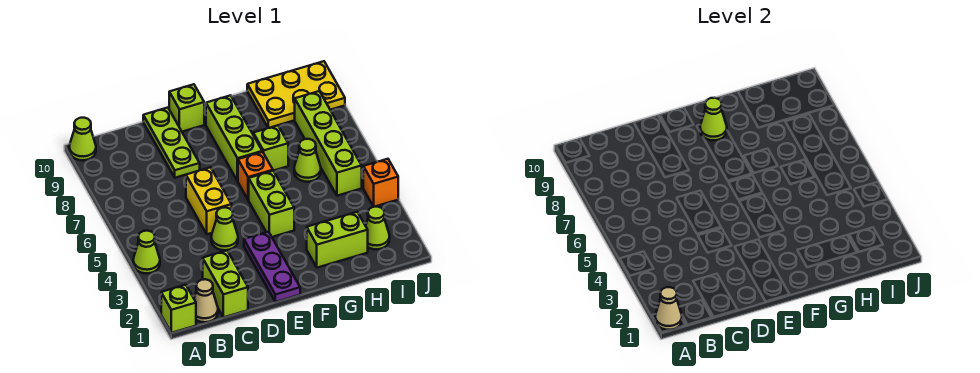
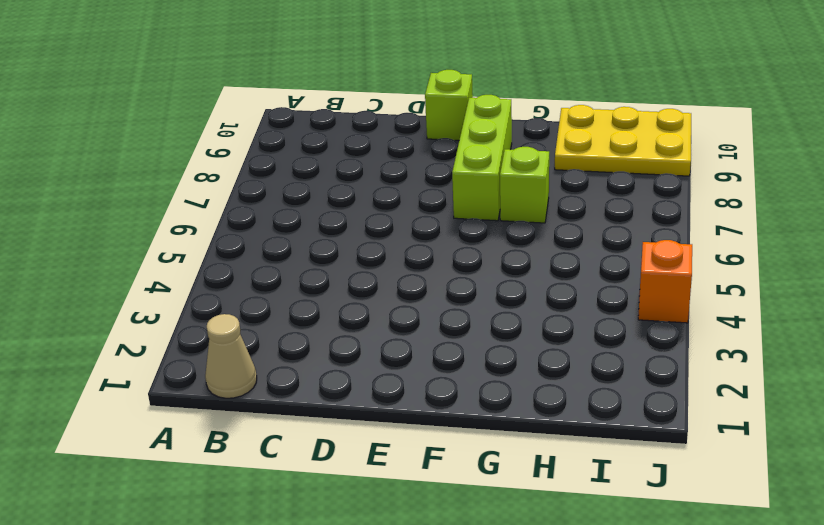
none -> lime 1x1 brick [161,285,196,333]
none -> lime 1x1 cone [133,231,160,273]
none -> lime 1x1 cone [69,118,96,160]

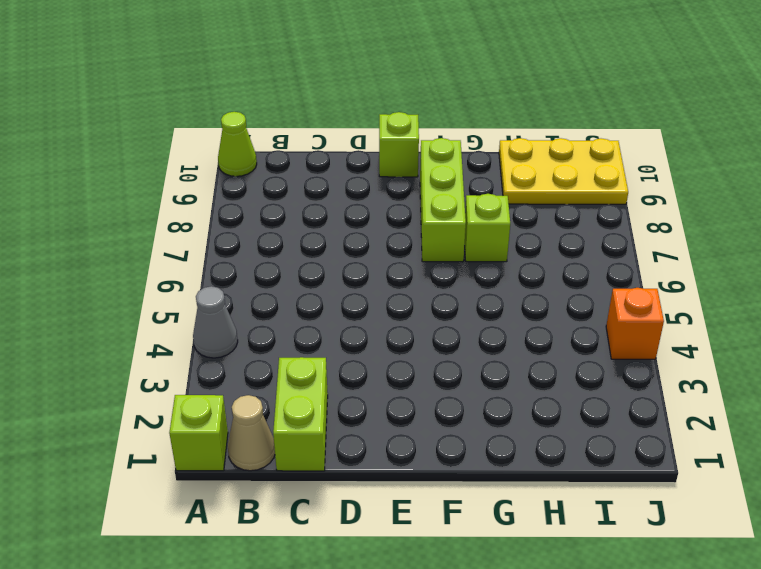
grey 1x1 cone [193,286,238,358] -> lime 1x1 cone [133,231,160,273]
none -> lime 1x1 cone [211,207,238,250]
none -> yellow 1x2 brick [186,167,232,234]
none -> lime 1x3 plate [143,108,200,178]

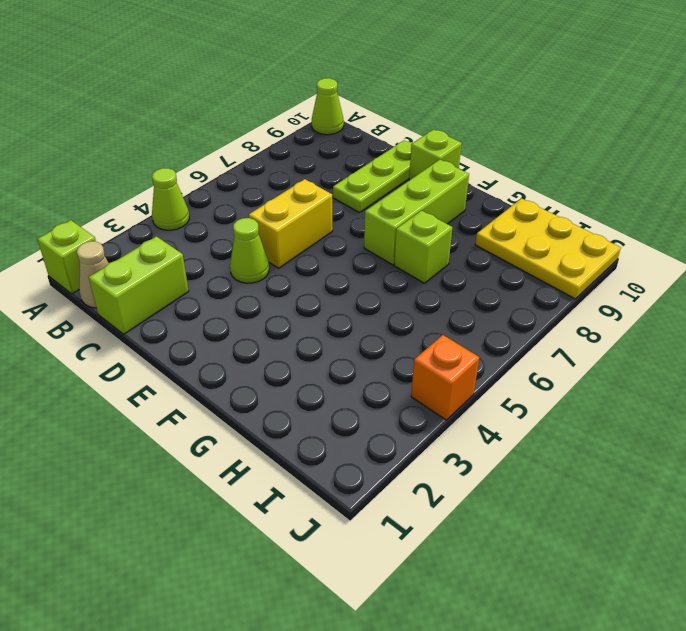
none -> purple 1x3 plate [244,232,300,302]
none -> lime 1x2 brick [249,171,294,237]
none -> orange 1x1 brick [238,152,273,200]

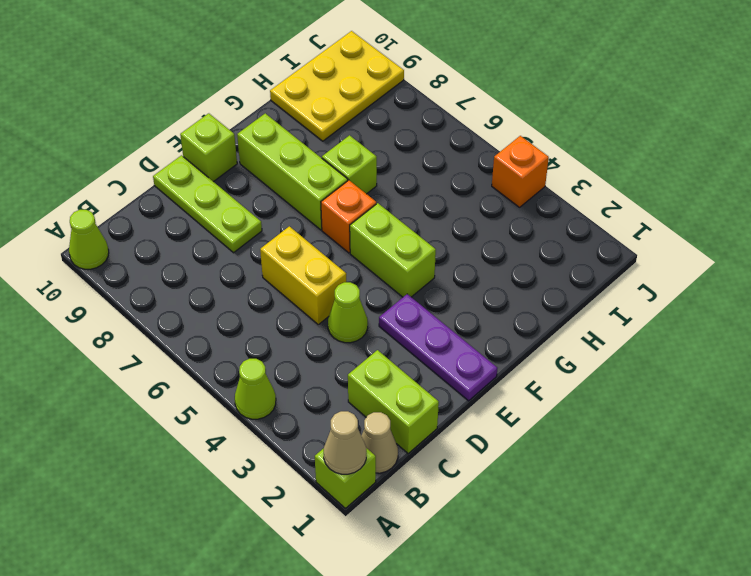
none -> lime 1x2 brick [307,212,368,268]
none -> lime 1x1 cone [294,139,321,182]
none -> lime 1x1 cone [366,207,390,249]

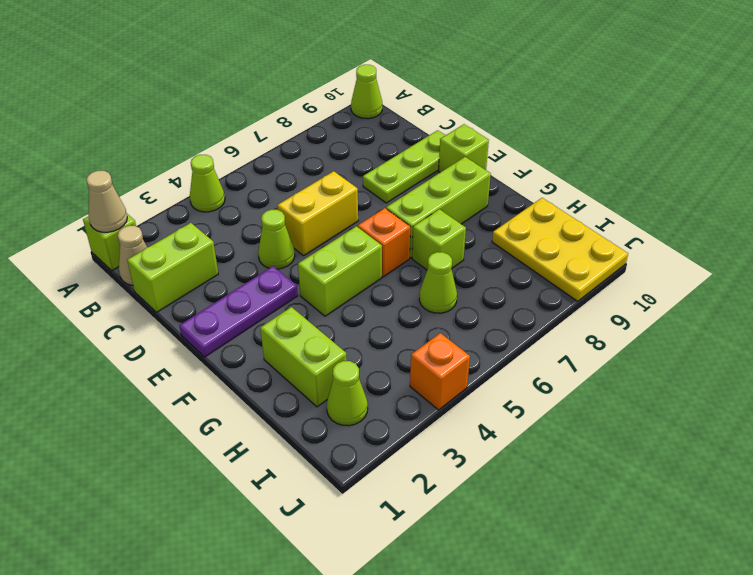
none -> lime 1x4 brick [295,91,362,196]
none -> lime 1x1 cone [700,98,727,140]

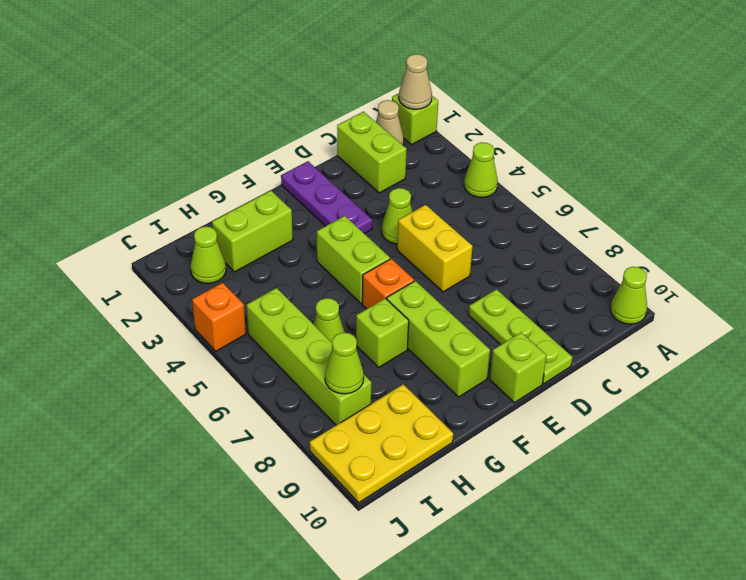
lime 1x1 cone [325,333,364,394] -> lime 1x1 cone moved to [700,98,727,140]

